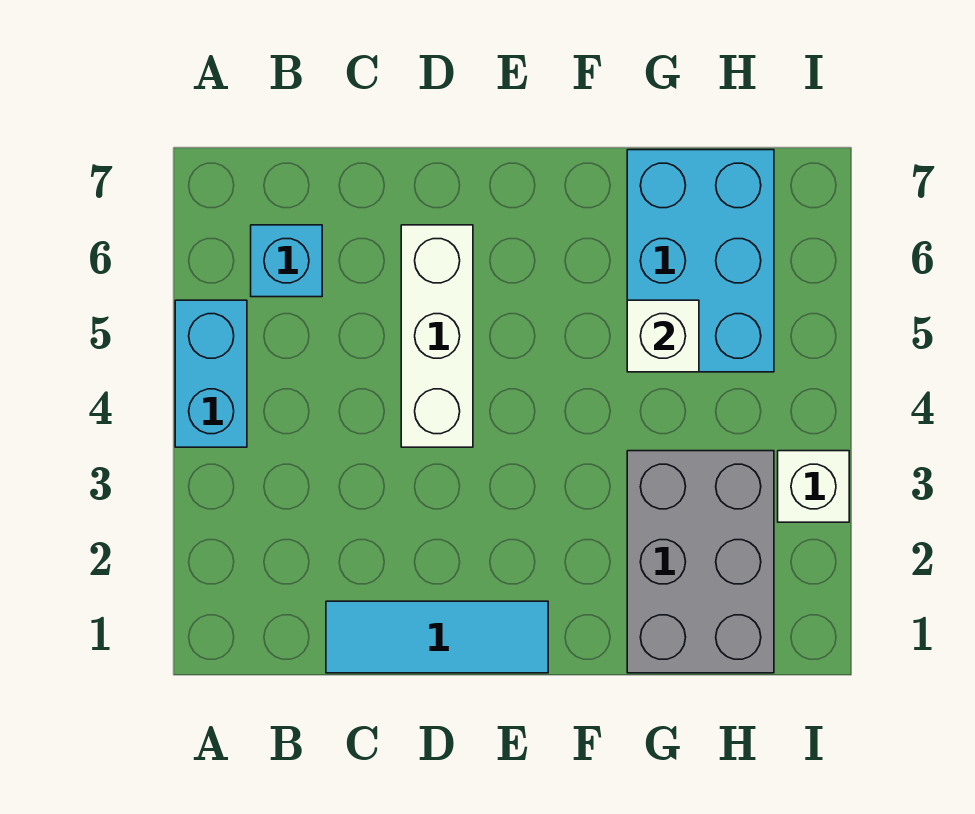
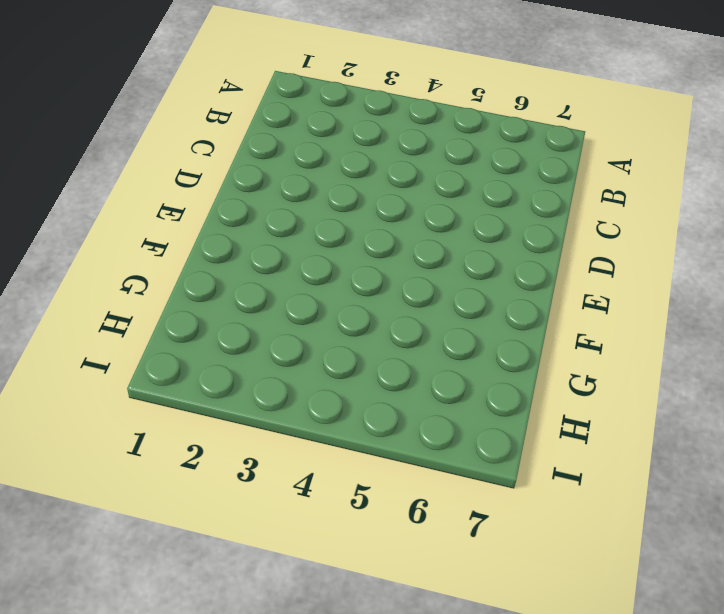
none -> cyan 1x2 brick [175,300,247,447]
none -> cyan 1x1 brick [251,225,322,297]

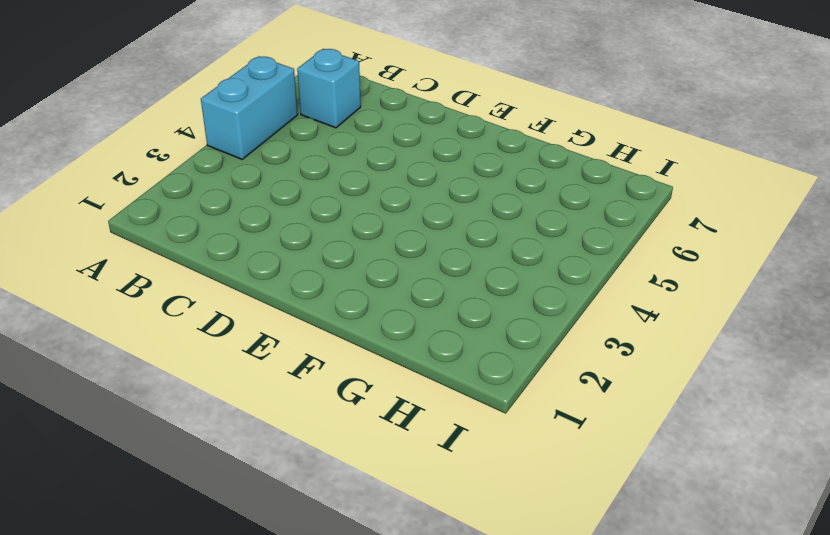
none -> cyan 1x3 tile [326,601,548,673]
none -> white 1x3 brick [401,225,473,447]

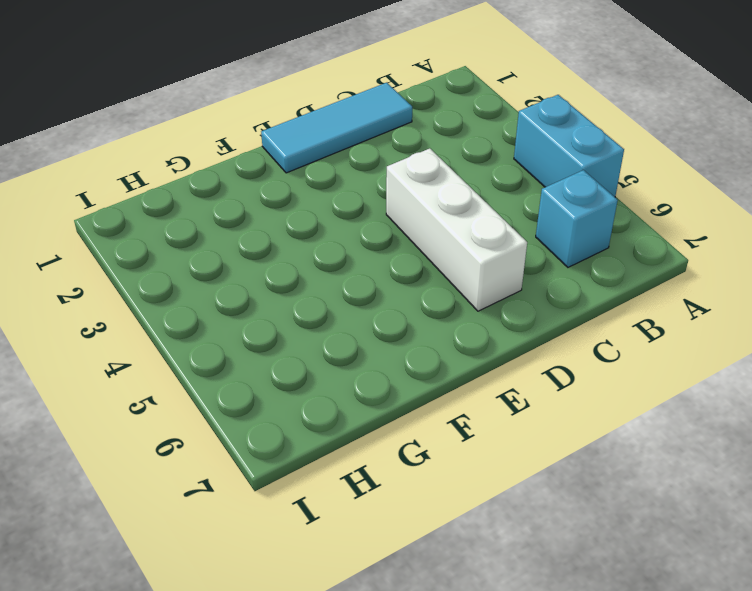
none -> grey 2x3 brick [627,451,774,673]
none -> cyan 2x3 brick [627,150,774,372]

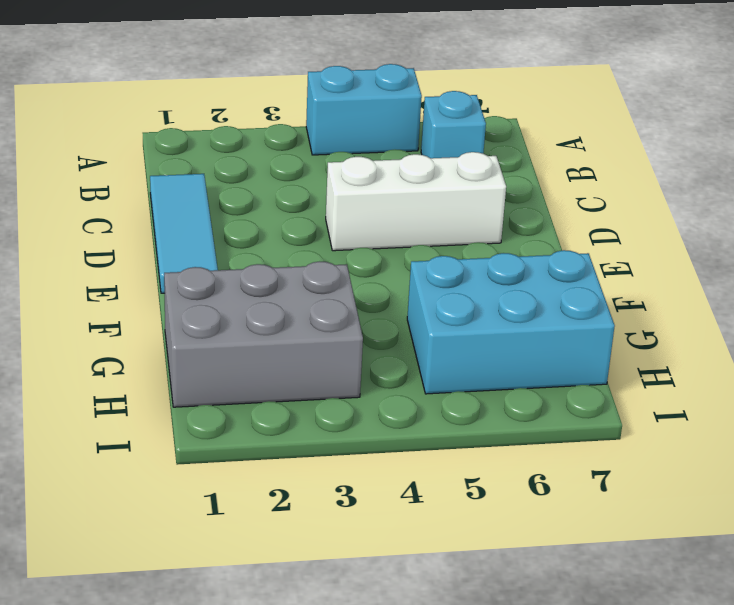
none -> white 1x1 brick [778,451,849,522]
none -> white 1x1 brick [627,300,699,372]

